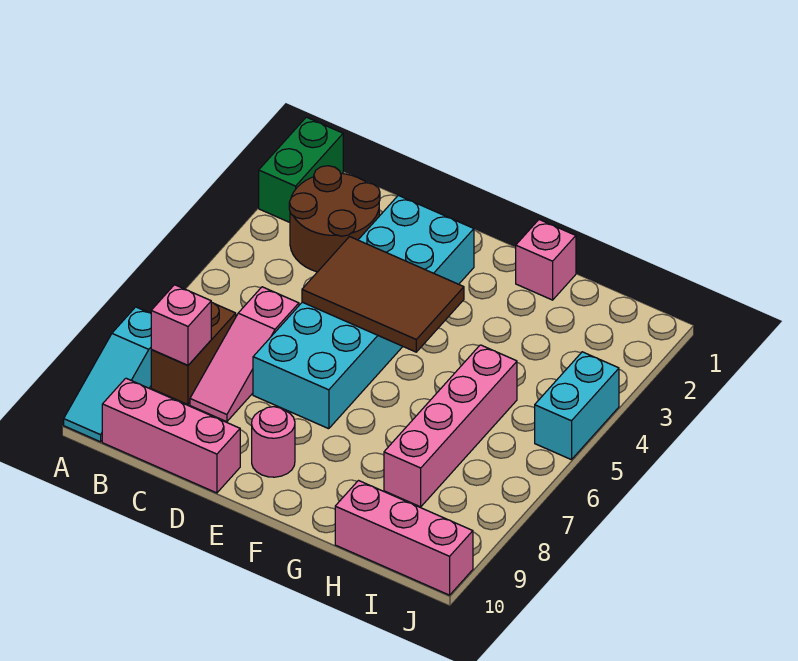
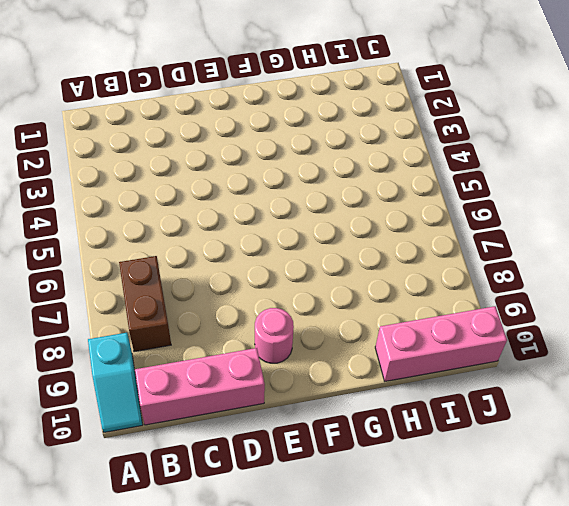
cyan 1x2 slope [88,333,142,432] -> cyan 1x3 slope [64,307,151,442]
none -> green 1x2 brick [259,117,343,222]
none -> brown 2x2 round brick [289,166,380,272]
none -> pink 1x3 slope [190,287,299,422]

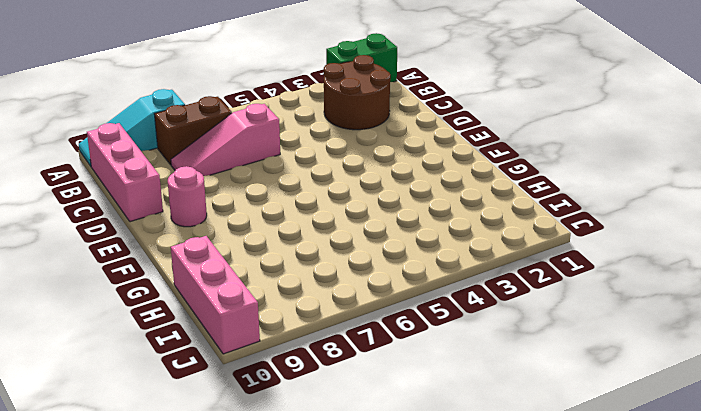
none -> cyan 2x6 brick [253,195,474,429]
none -> pink 1x1 brick [516,220,576,300]
none -> pink 1x4 brick [384,345,517,507]

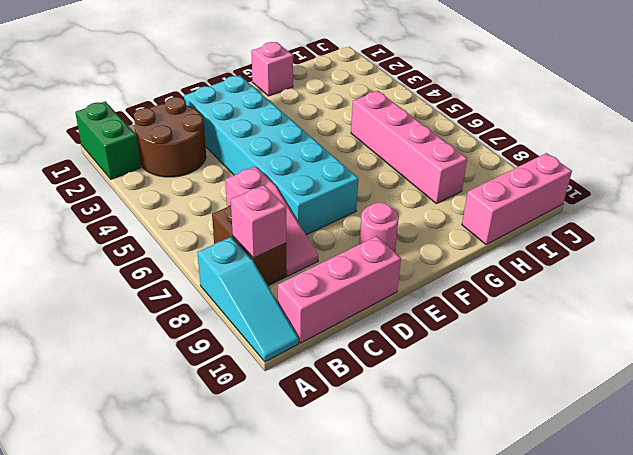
none -> cyan 1x2 brick [535,352,619,460]
none -> brown 2x3 tile [302,237,464,352]

